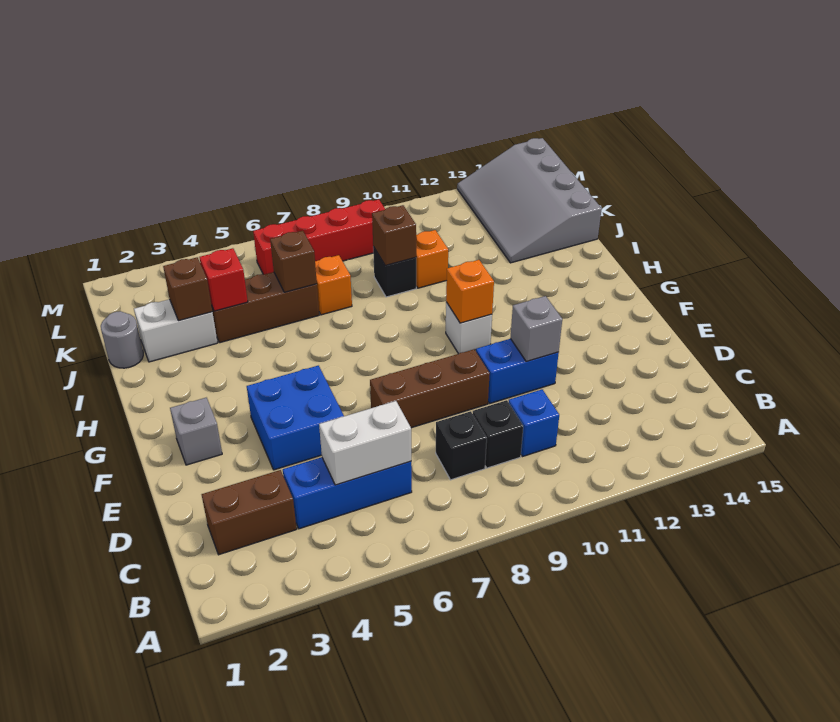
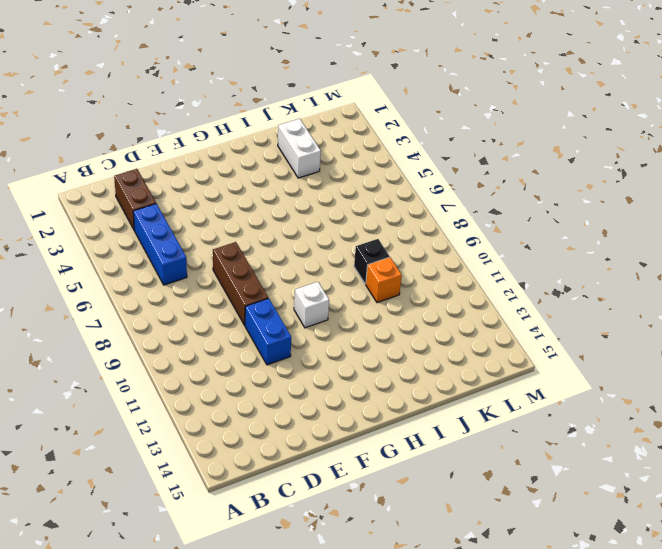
none -> black 1x1 brick [436,411,487,480]
none -> black 1x1 brick [473,400,523,468]
none -> blue 1x1 brick [509,389,559,457]

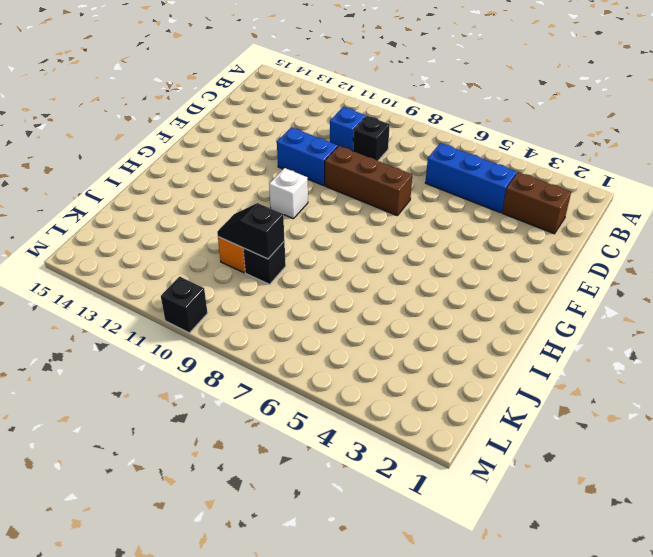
black 1x2 slope [217,203,284,259] -> brown 1x1 brick [372,205,416,266]
black 1x1 brick [161,276,208,333] -> black 1x1 brick moved to [436,411,487,480]
none -> blue 2x2 brick [247,366,344,470]
none -> grey 1x1 brick [170,398,222,465]
none -> grey 1x1 round brick [101,311,143,368]

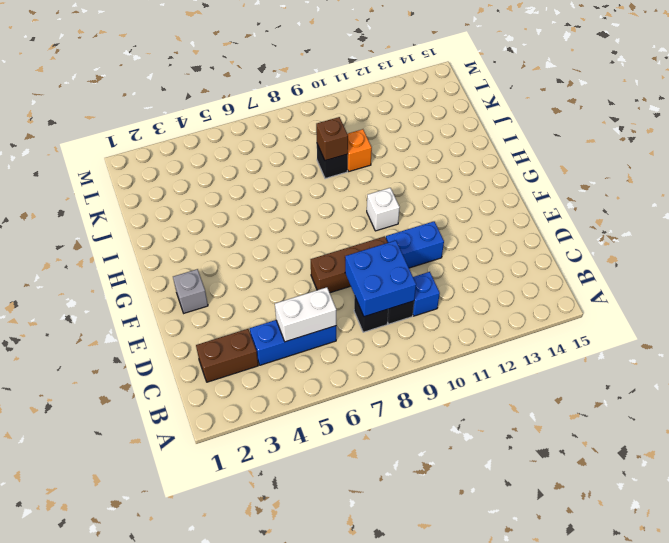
blue 2x2 brick [345,240,416,317] -> blue 2x2 brick moved to [247,366,344,470]
none -> grey 1x1 round brick [101,311,143,368]
none -> white 1x2 brick [134,299,218,362]
none -> brown 1x3 brick [212,272,319,343]

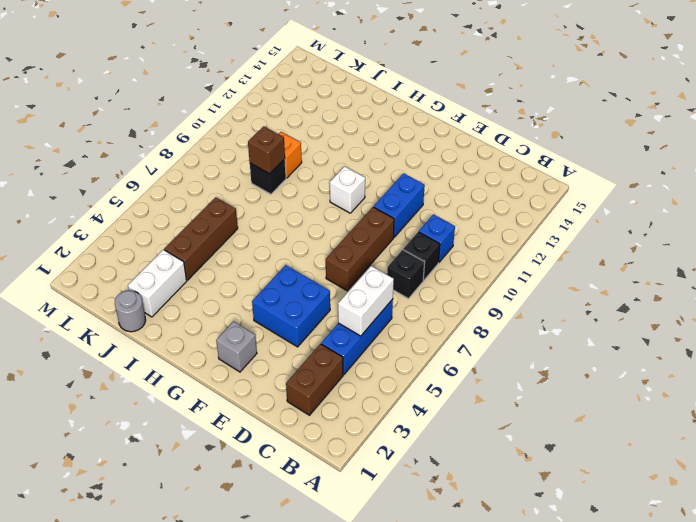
none -> orange 1x1 brick [315,255,352,315]
none -> grey 3x4 slope [457,138,602,263]
none -> red 1x4 brick [253,199,385,275]

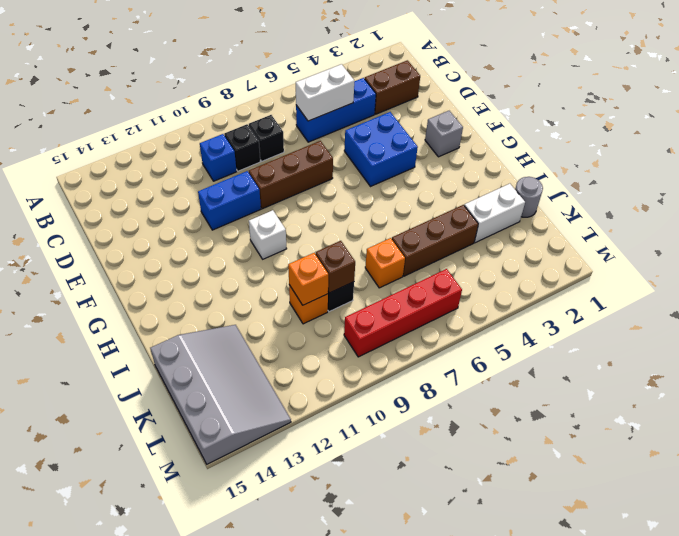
orange 1x1 brick [288,253,328,305] -> orange 1x1 brick moved to [446,260,494,323]
none -> grey 1x1 brick [510,296,562,362]
none -> brown 1x1 brick [163,257,212,321]
none -> red 1x1 brick [200,248,248,311]

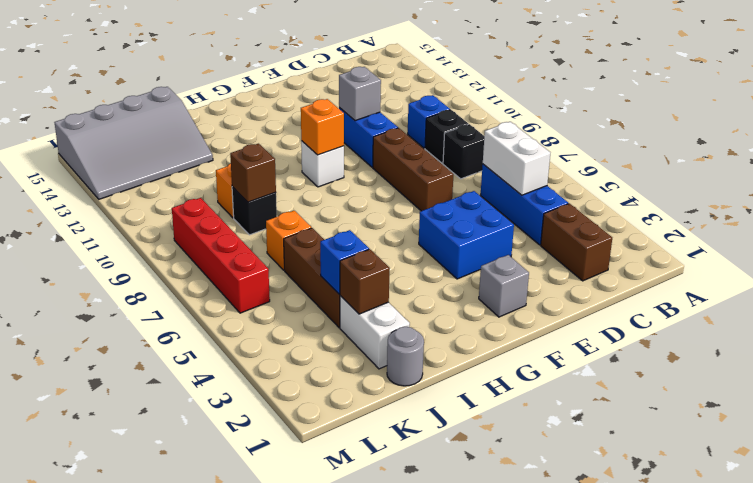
blue 1x1 brick [320,230,369,294] -> red 1x1 brick [200,248,248,311]
none -> brown 1x1 brick [270,231,317,292]

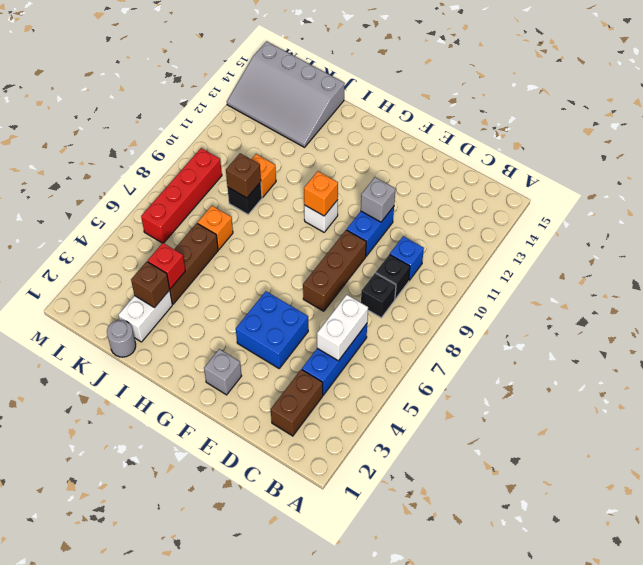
none -> brown 1x1 brick [270,231,317,292]

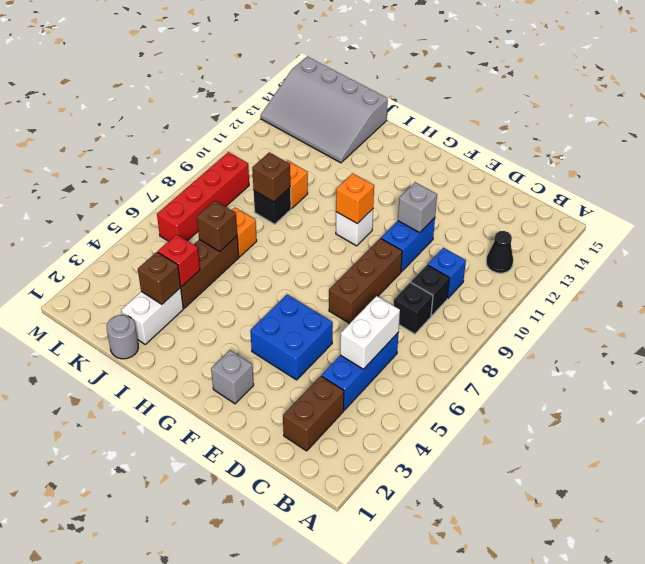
black 1x1 cone [486,231,513,273] -> none

